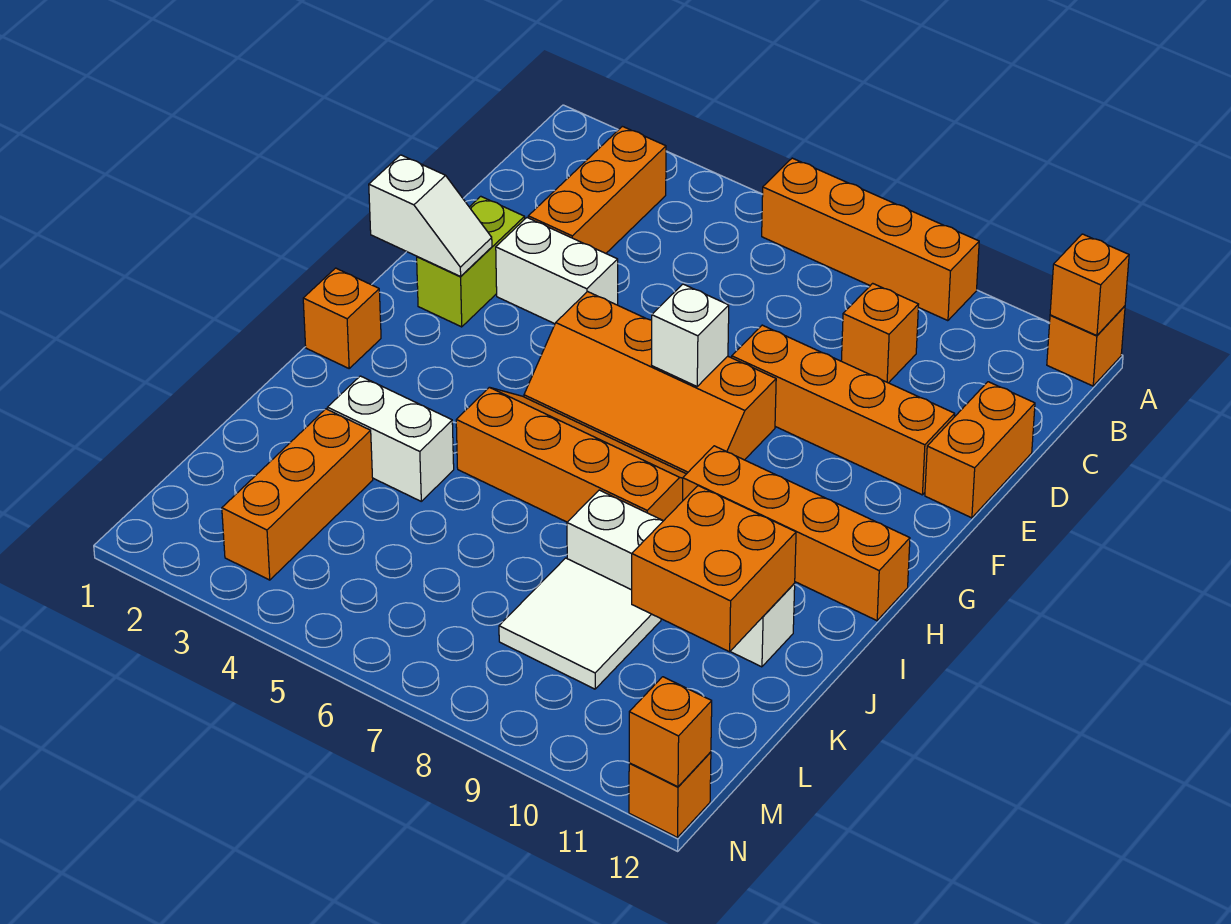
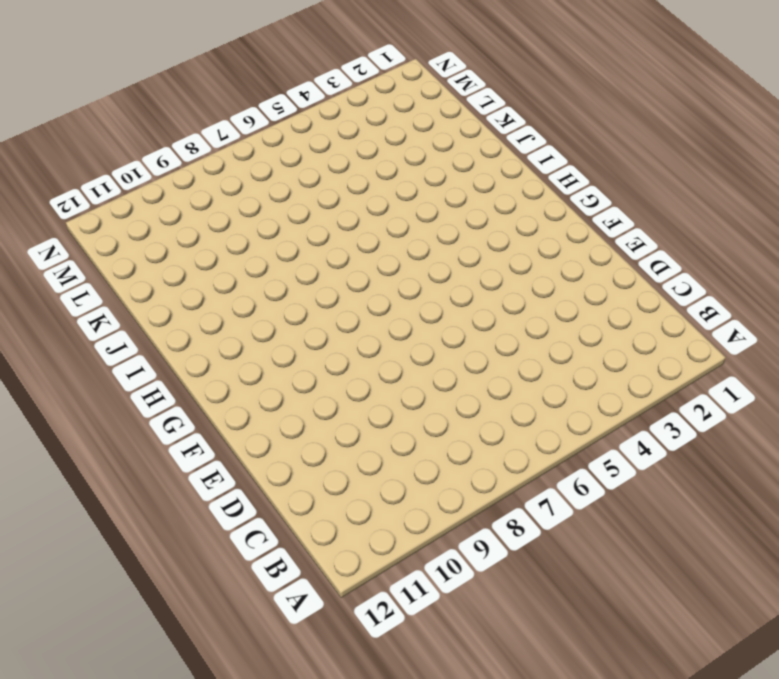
none -> orange 1x4 brick [762,158,979,321]
none -> orange 1x1 brick [1047,306,1125,386]
none -> orange 1x3 brick [528,126,666,253]

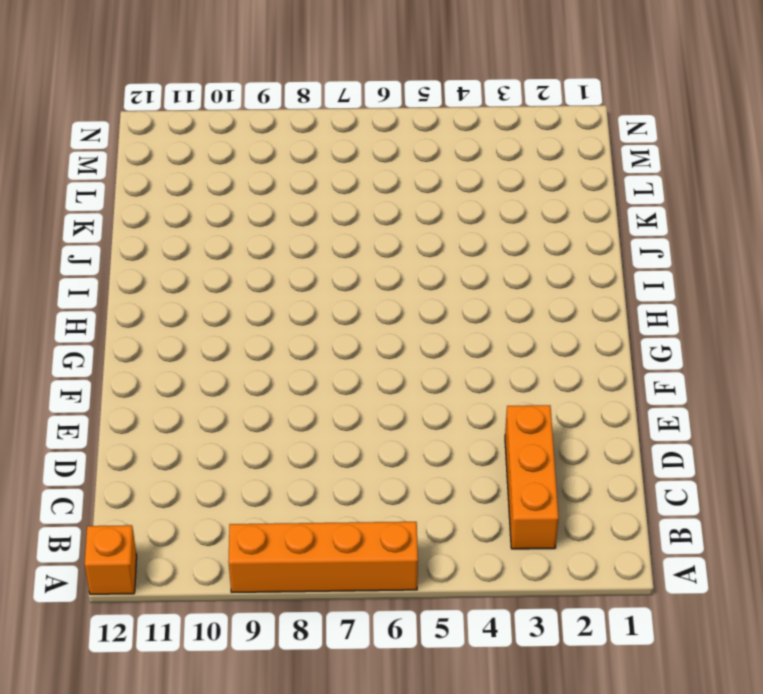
none -> orange 1x1 brick [841,283,919,383]
none -> orange 1x2 brick [925,382,1035,518]
none -> lime 1x2 brick [417,196,525,327]

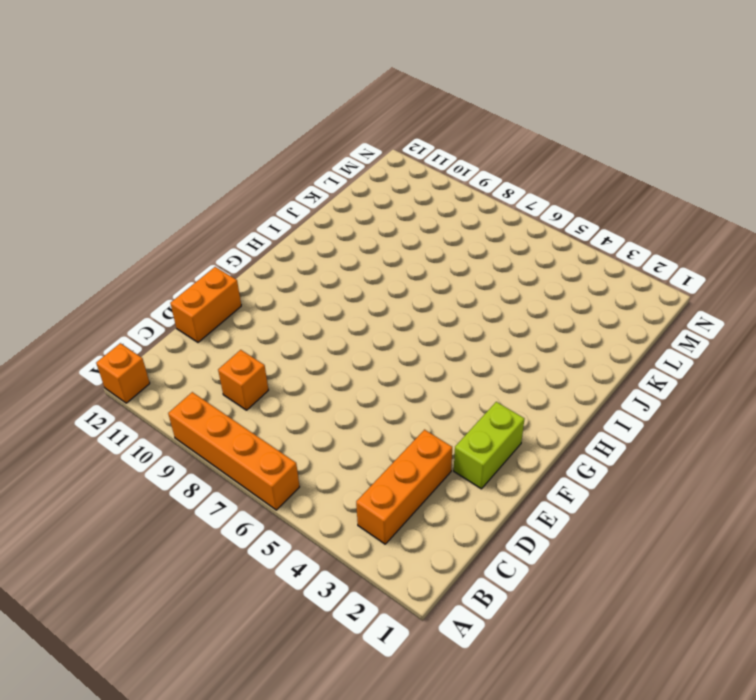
none -> white 1x2 brick [496,218,618,324]
none -> orange 1x4 brick [732,325,955,495]
none -> orange 2x4 slope [524,292,776,474]

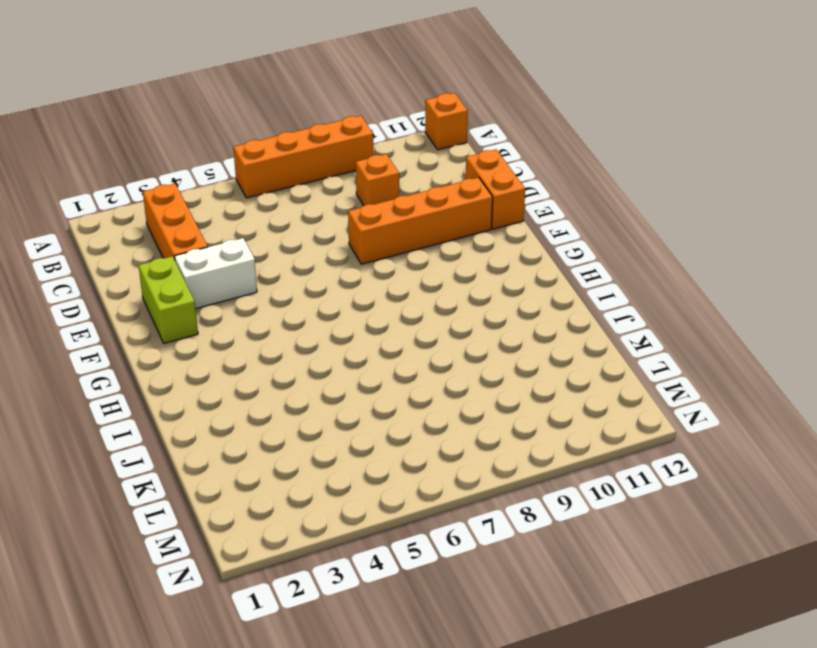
none -> orange 2x4 slope [524,292,776,474]
none -> orange 1x1 brick [303,268,381,368]
none -> orange 2x4 slope [456,387,686,522]

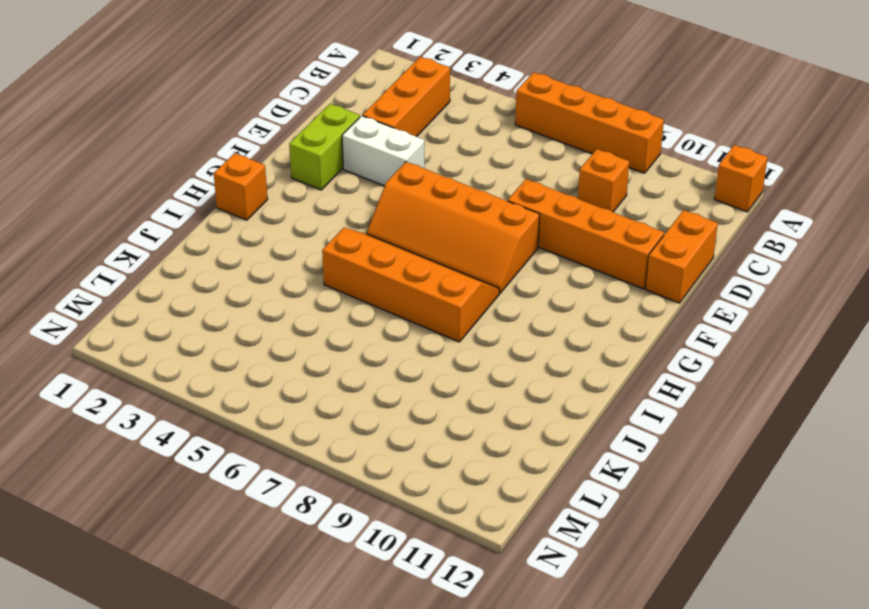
none -> orange 1x4 brick [683,446,910,621]
none -> white 1x2 brick [327,376,454,501]
none -> white 1x4 brick [567,490,795,667]

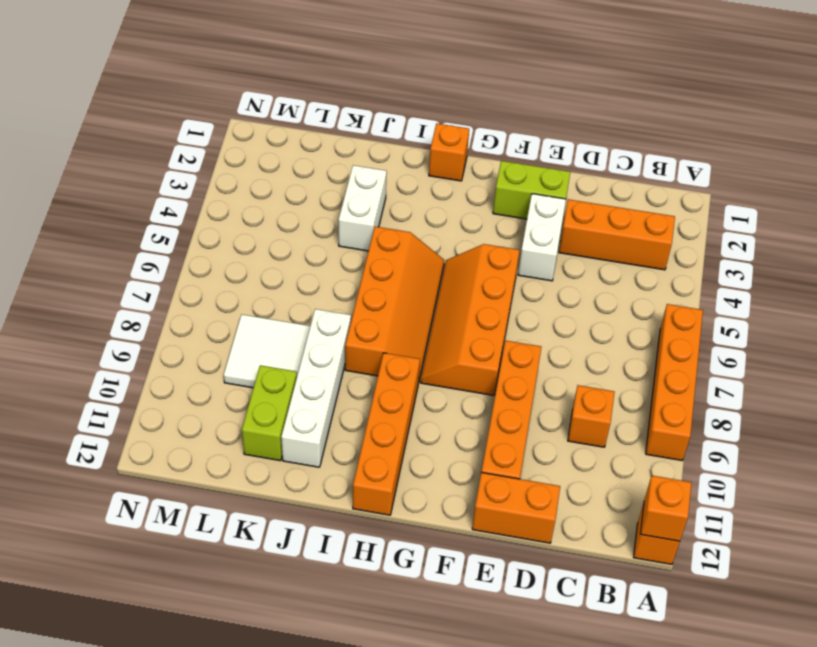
lime 1x2 brick [242,365,297,461] -> none
none -> orange 1x3 brick [222,409,373,580]
none -> orange 1x1 brick [629,752,711,838]
none -> white 1x2 slope [369,155,492,276]

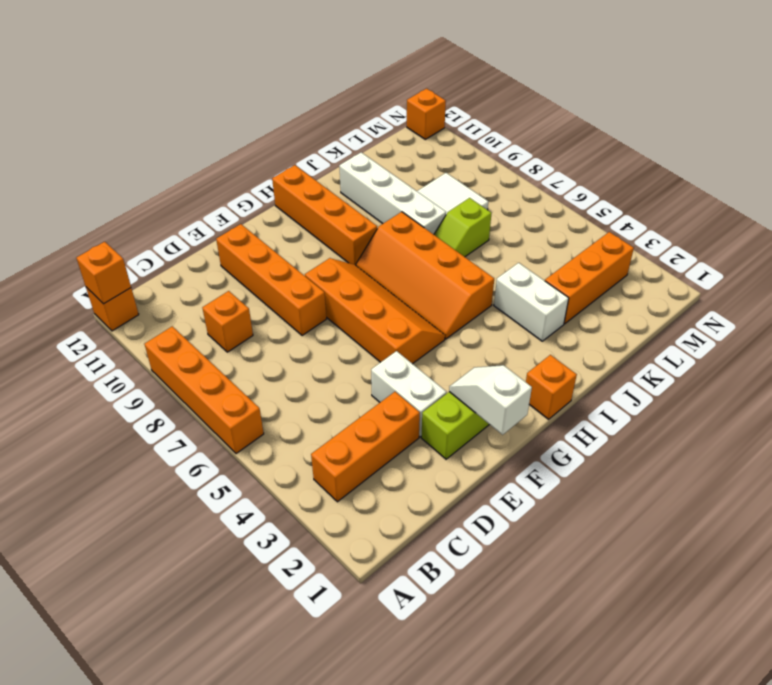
lime 1x2 slope [434,198,492,257] -> none
none -> orange 1x2 brick [925,382,1035,518]
none -> white 1x1 brick [652,284,729,386]
none -> orange 2x2 brick [632,486,796,652]

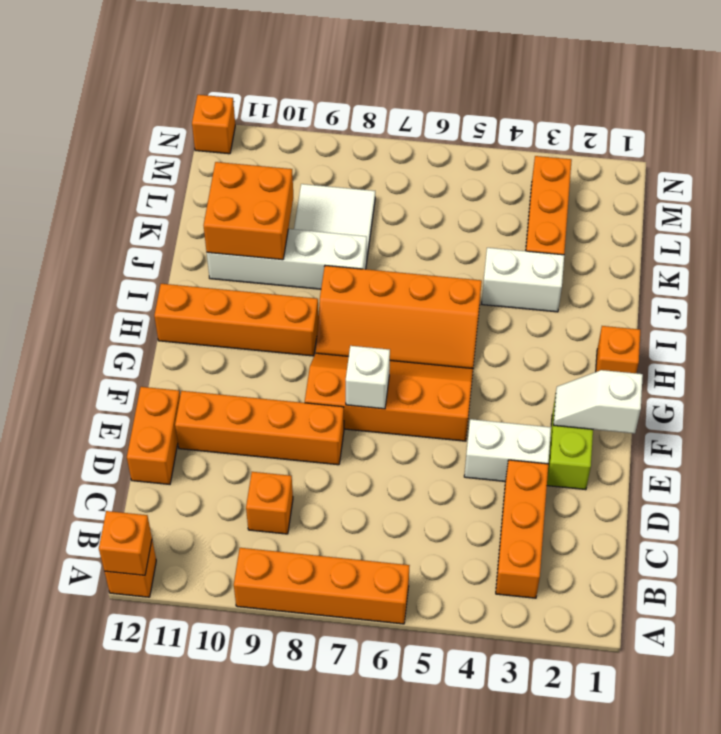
none -> orange 1x1 brick [629,677,712,787]

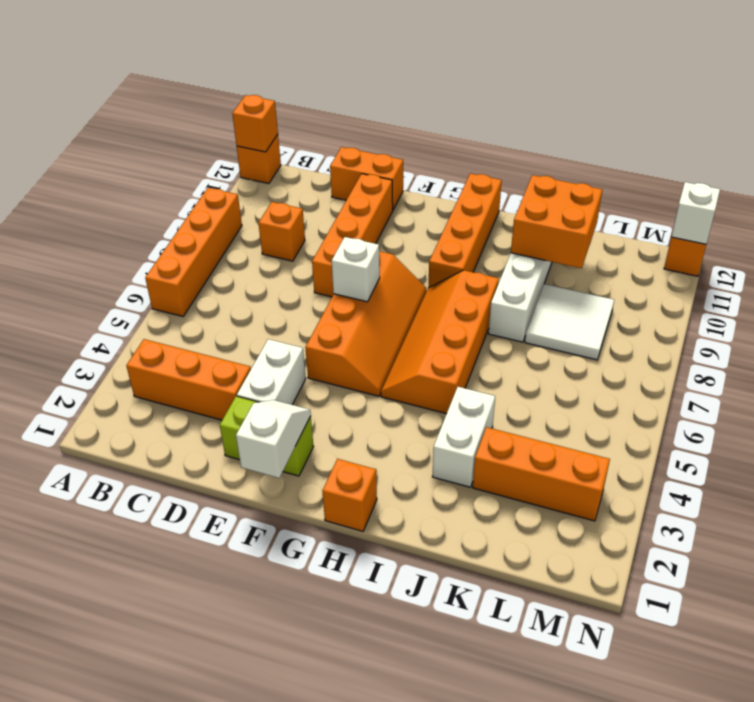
white 1x1 brick [671,182,720,244] -> orange 1x1 brick [629,677,712,787]

